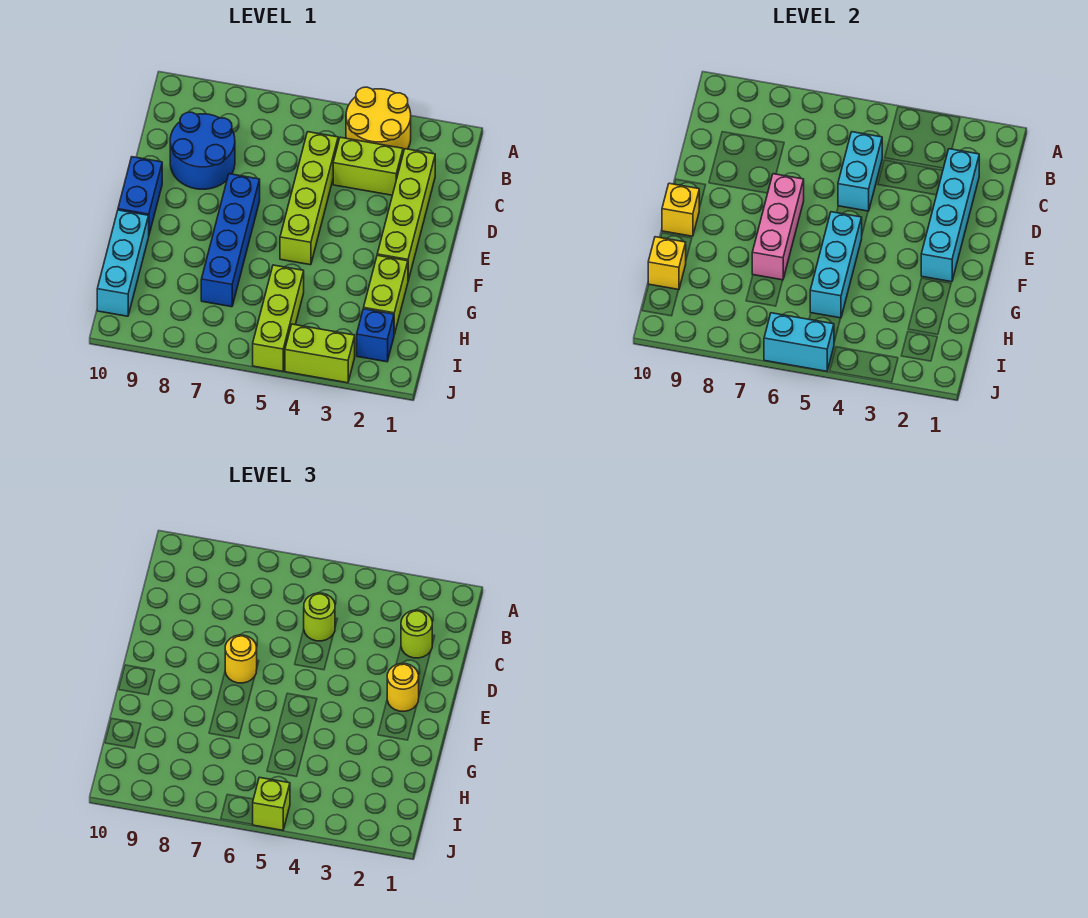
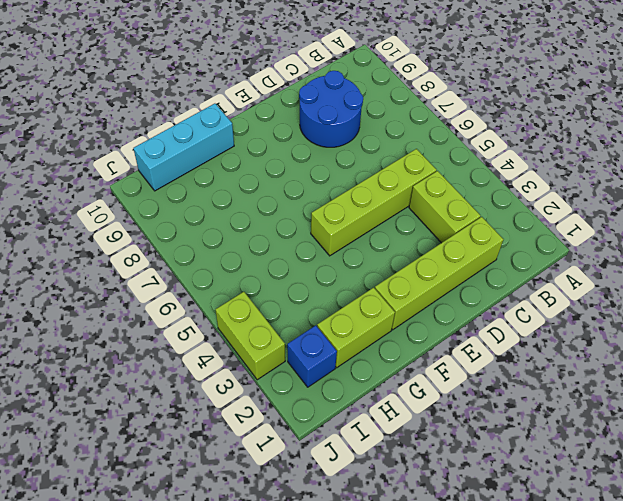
none -> yellow 2x2 round brick [346,87,411,153]
none -> blue 1x4 brick [201,174,260,307]
none -> blue 1x2 brick [118,157,162,234]

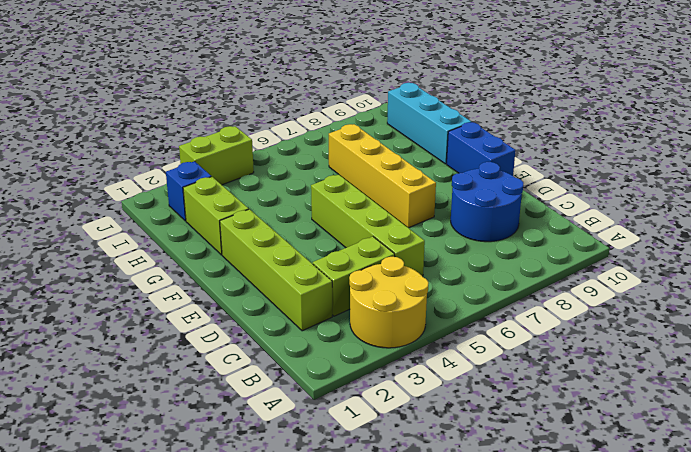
yellow 1x4 brick [329,124,436,228] -> blue 1x4 brick [201,174,260,307]
none -> lime 1x3 brick [253,265,304,371]
none -> cyan 1x4 brick [921,149,979,282]
none -> cyan 1x2 brick [838,132,882,211]

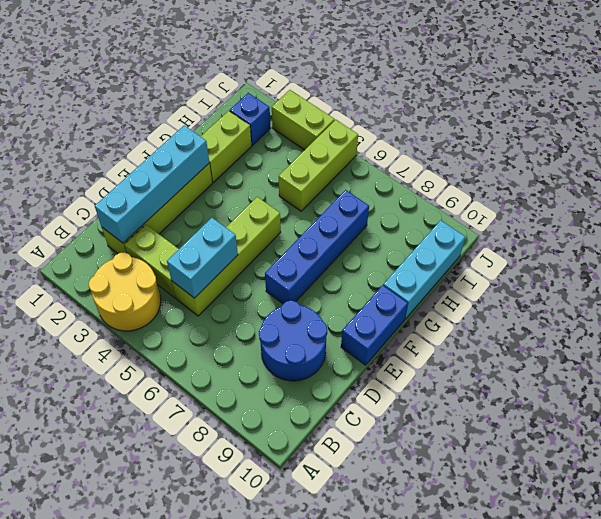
none -> pink 1x3 brick [752,174,804,280]
none -> cyan 1x3 brick [810,212,862,318]
none -> yellow 1x1 brick [662,183,699,236]

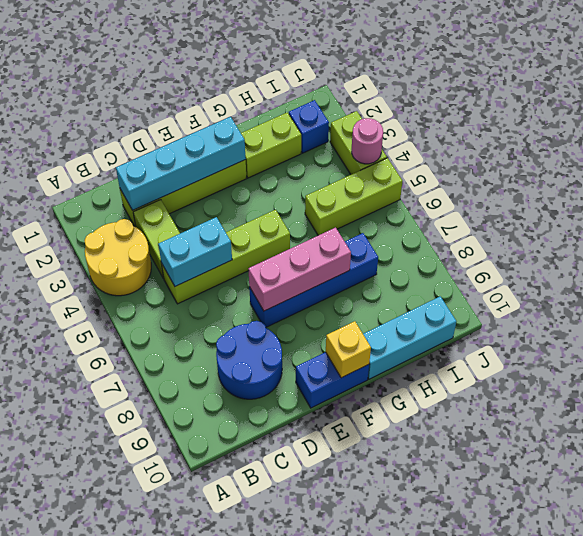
pink 1x1 round brick [352,118,383,164] -> none
none -> cyan 1x3 brick [810,212,862,318]
none -> yellow 1x1 brick [648,237,686,290]
none -> cyan 1x2 brick [764,313,834,371]

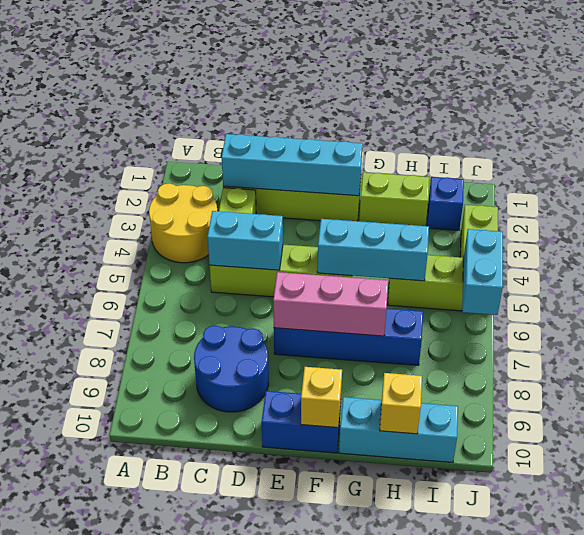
none -> lime 1x1 round brick [401,610,432,658]
none -> lime 1x1 round brick [304,593,335,641]
none -> yellow 1x1 round brick [387,664,419,711]

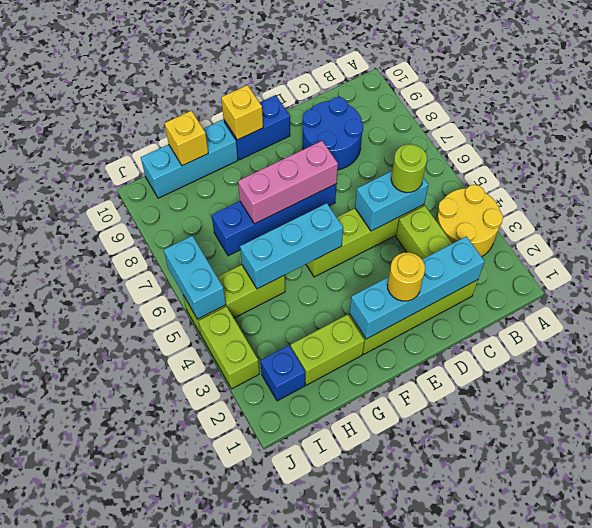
none -> lime 1x1 round brick [401,610,432,658]
none -> yellow 1x1 round brick [225,635,257,683]
none -> lime 1x1 brick [253,777,290,830]

